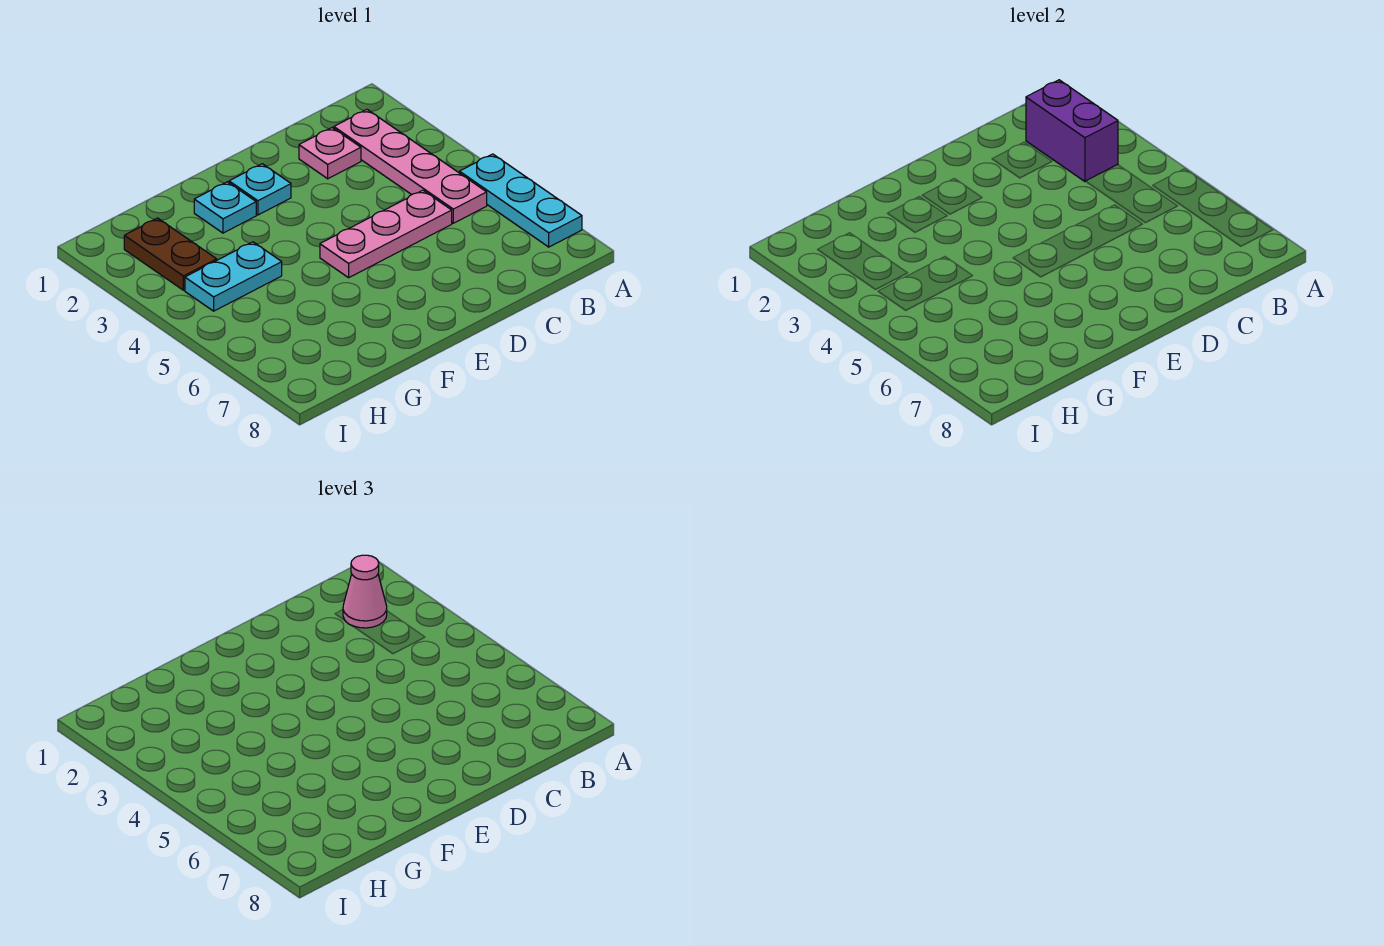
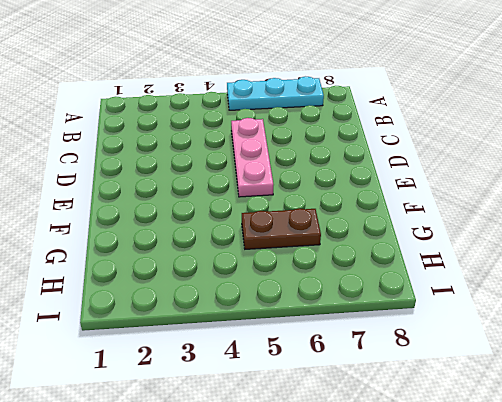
brown 1x2 plate [242,208,321,249] -> brown 1x2 plate moved to [124,218,217,290]
none -> pink 1x4 plate [334,110,487,223]
none -> pink 1x1 plate [299,128,361,179]

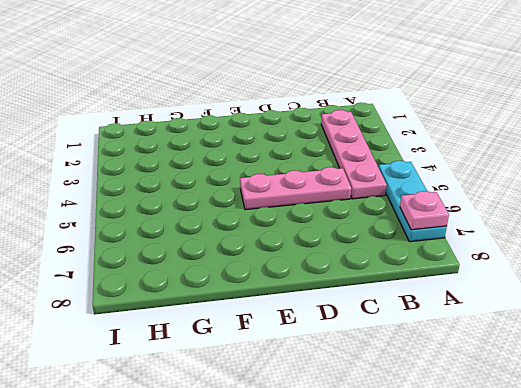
pink 1x1 plate [400,191,449,230] -> pink 1x1 plate moved to [299,128,361,179]
none -> cyan 1x1 plate [229,164,291,215]
none -> cyan 1x1 plate [194,182,256,233]

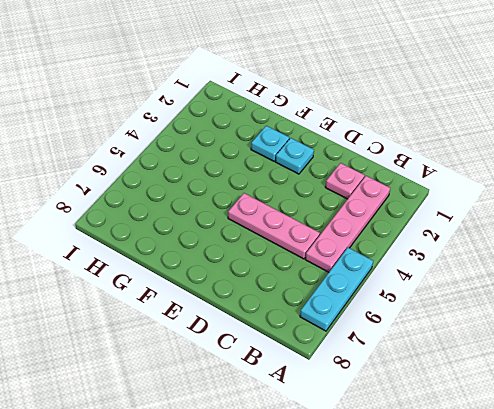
none -> cyan 1x2 plate [185,242,282,311]
none -> brown 1x2 plate [124,218,217,290]

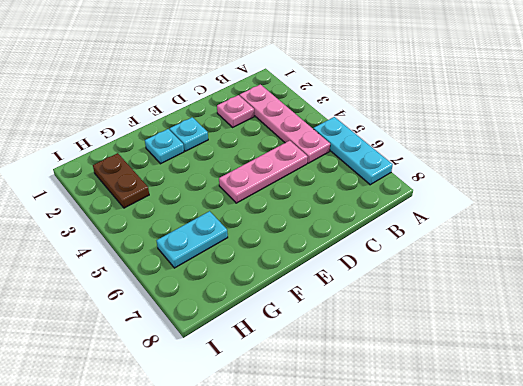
cyan 1x2 plate [157,211,228,268] -> cyan 1x2 plate moved to [185,242,282,311]
none -> purple 1x2 brick [1026,80,1118,181]
none -> pink 1x1 cone [343,555,387,628]

